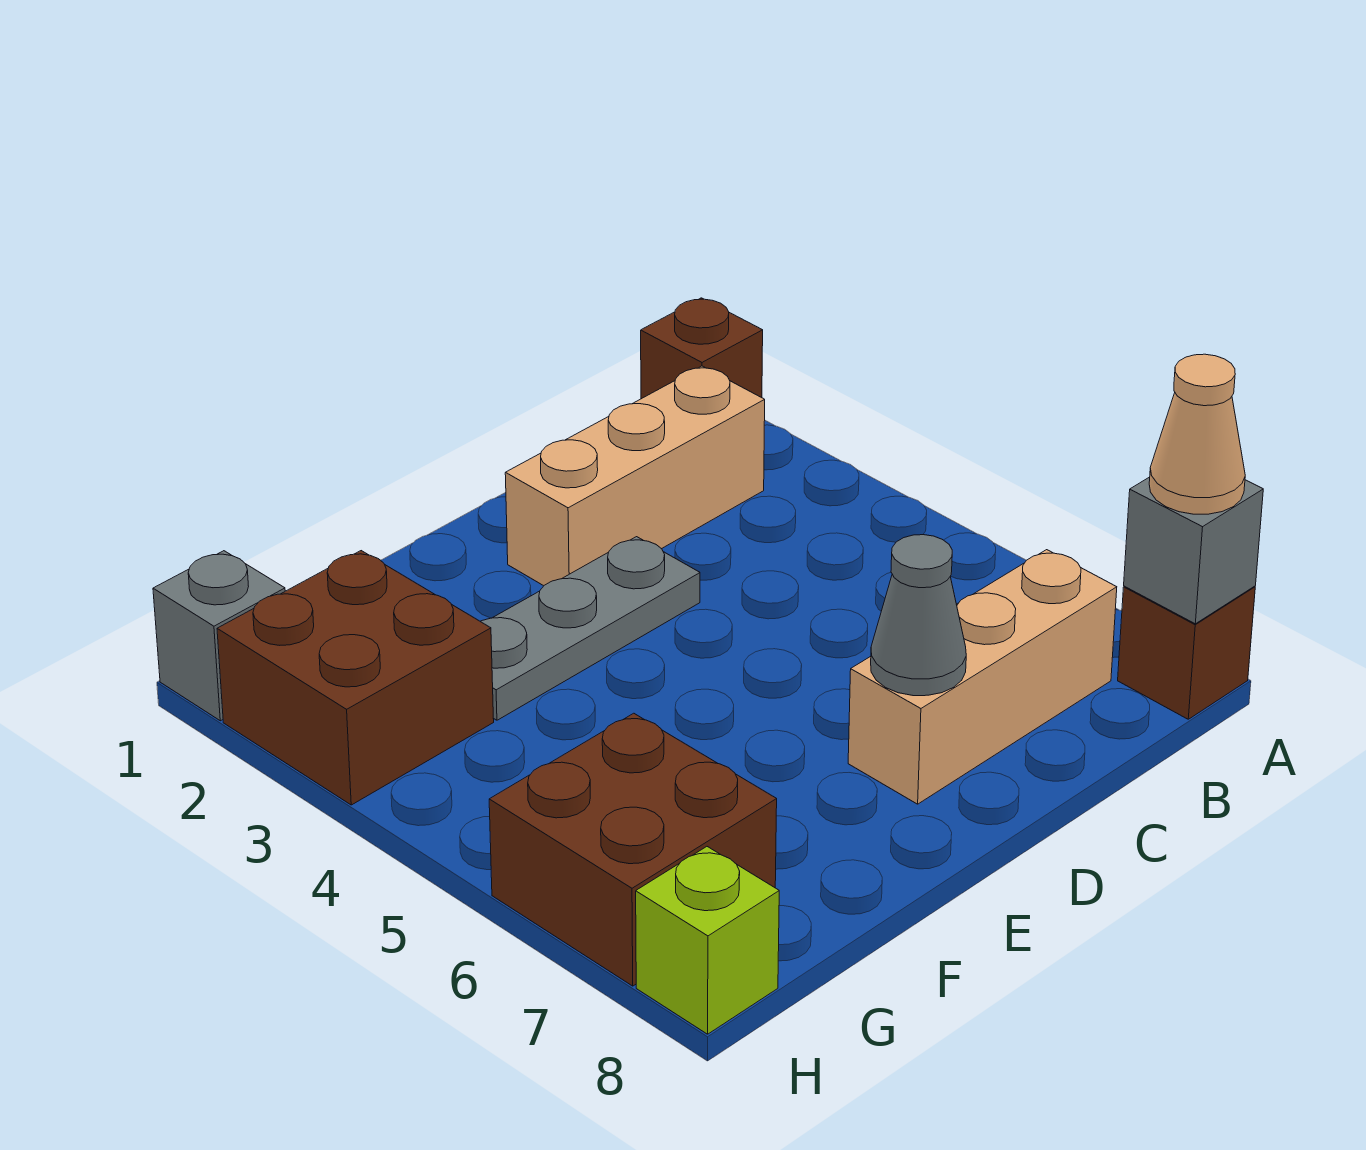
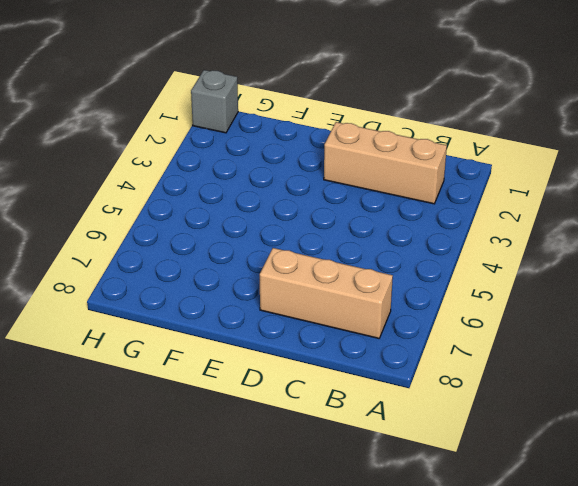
none -> brown 1x1 brick [641,298,763,399]
none -> brown 1x1 brick [1118,586,1255,719]
none -> grey 1x3 plate [480,537,700,720]

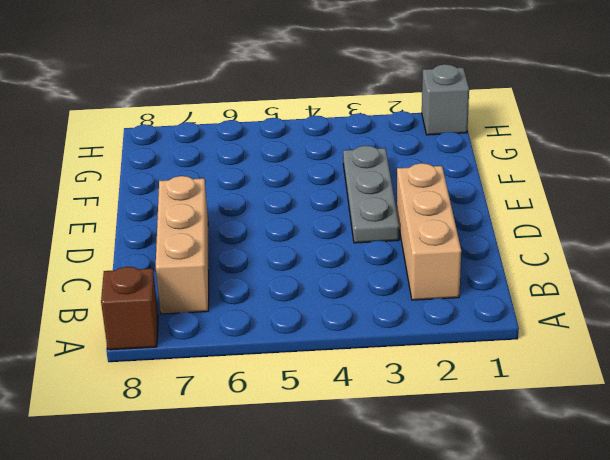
none -> brown 1x1 brick [641,298,763,399]
none -> brown 2x2 brick [217,551,494,805]
none -> brown 2x2 brick [489,713,777,986]

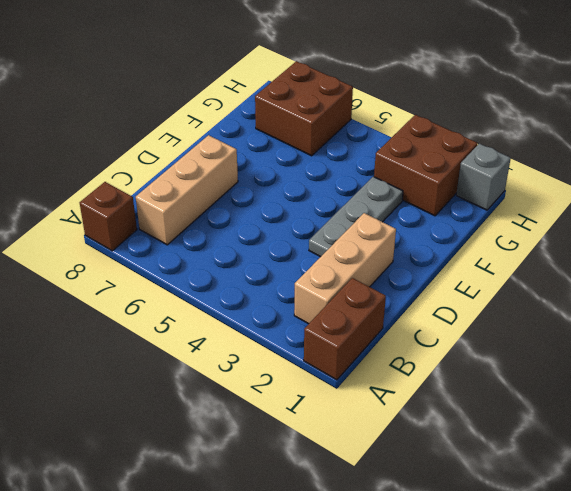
brown 1x2 brick [304,278,386,380] -> brown 1x1 brick [641,298,763,399]
none -> lime 1x1 brick [636,847,779,1034]
none -> grey 1x1 brick [1124,477,1263,624]
none -> grey 1x1 cone [871,535,966,696]

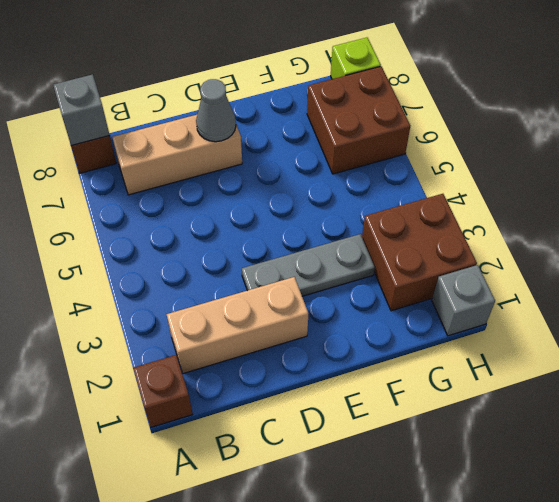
none -> tan 1x1 cone [1149,354,1245,514]

